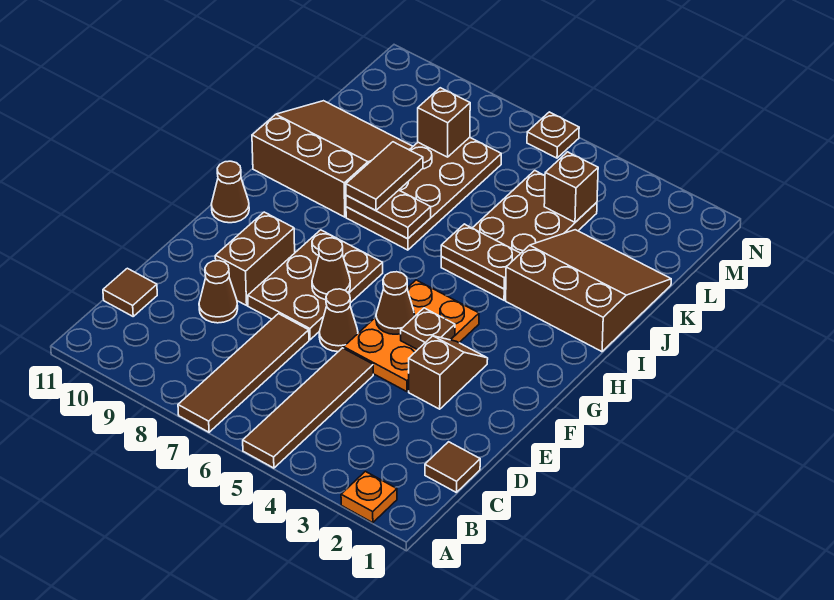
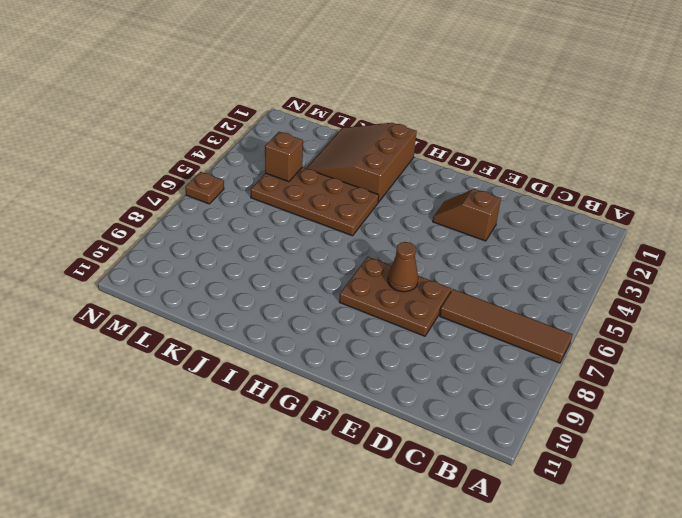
none -> orange 1x1 plate [341,471,397,523]
none -> brown 1x4 tile [243,348,373,468]
none -> brown 1x1 tile [425,442,480,493]

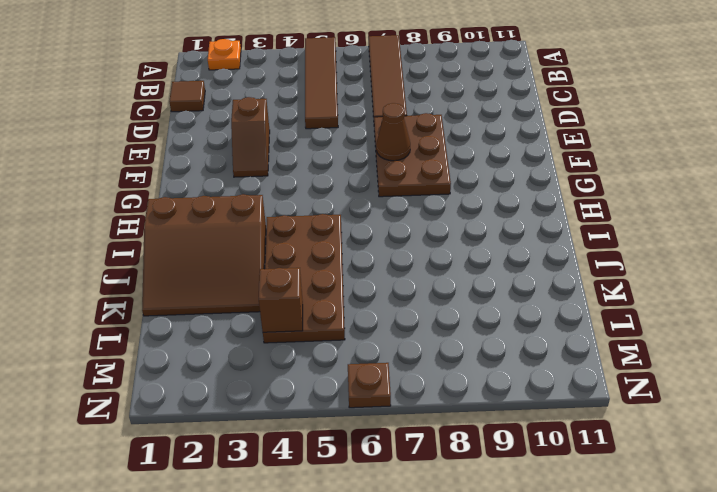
none -> brown 1x1 tile [103,268,157,316]
none -> brown 1x1 cone [199,261,238,323]
none -> orange 2x3 plate [344,280,479,392]

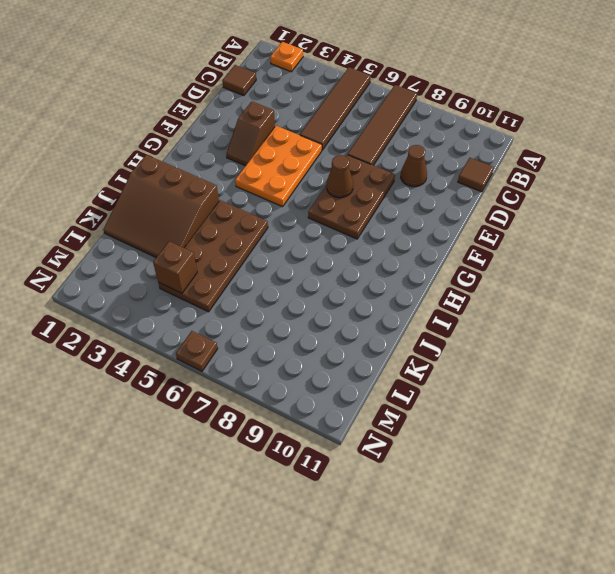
none -> brown 1x1 cone [319,289,358,352]
none -> brown 1x2 brick [215,212,295,305]
none -> brown 1x1 cone [211,161,249,223]

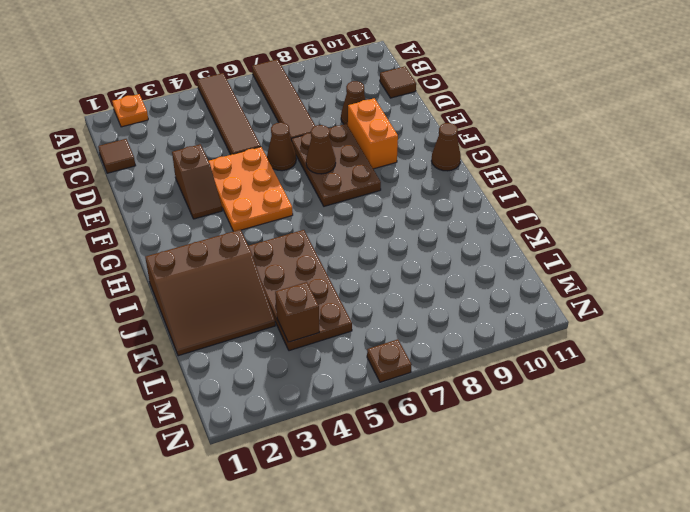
orange 1x2 brick [348,98,398,169] -> brown 1x2 brick [215,212,295,305]
none -> brown 2x4 plate [346,137,501,250]
none -> brown 3x3 slope [252,101,413,217]
none -> brown 1x1 plate [401,308,455,350]

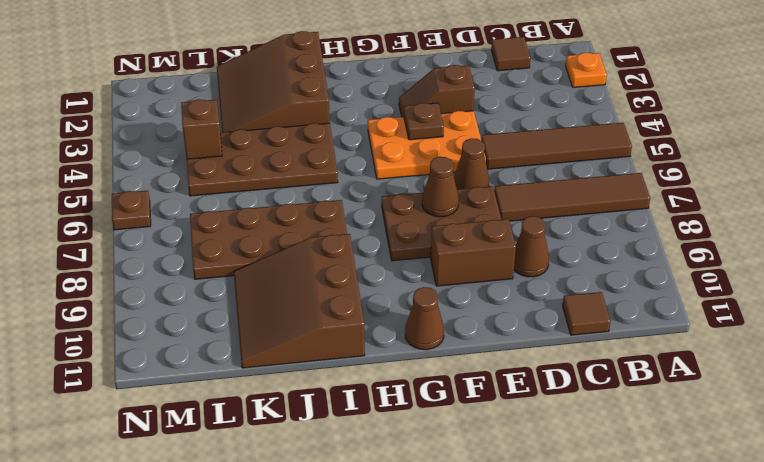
none -> brown 1x1 cone [376,272,415,334]
none -> brown 1x2 plate [441,224,521,289]
none -> brown 1x2 plate [346,190,431,239]

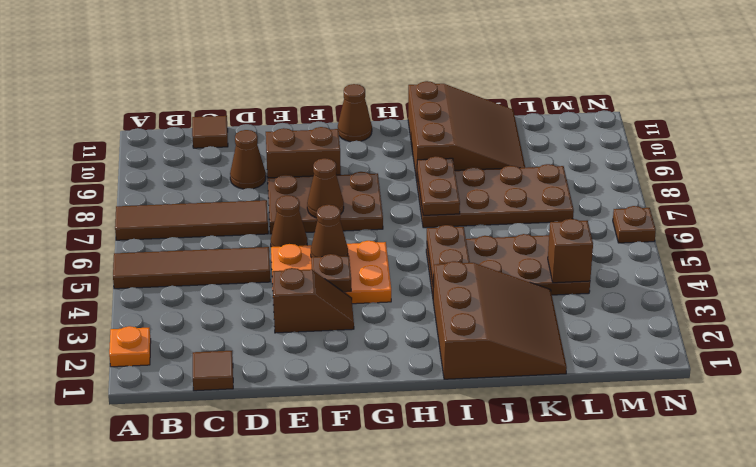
none -> brown 1x1 brick [418,88,470,157]
none -> brown 1x2 tile [346,142,423,211]

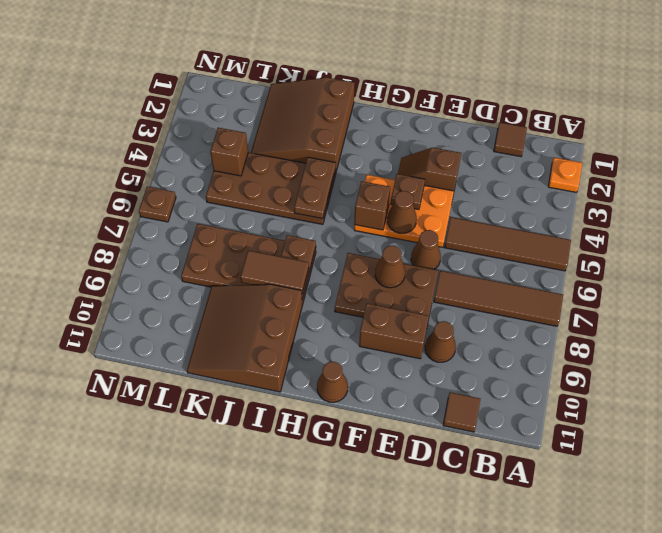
brown 1x1 brick [354,181,390,230] -> brown 1x1 brick moved to [418,88,470,157]

